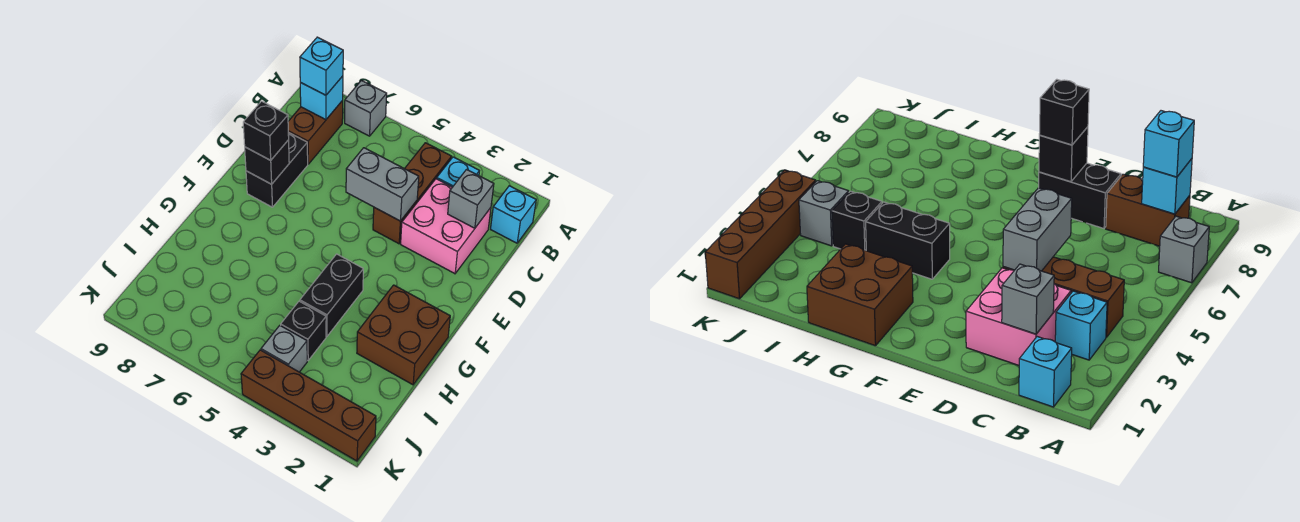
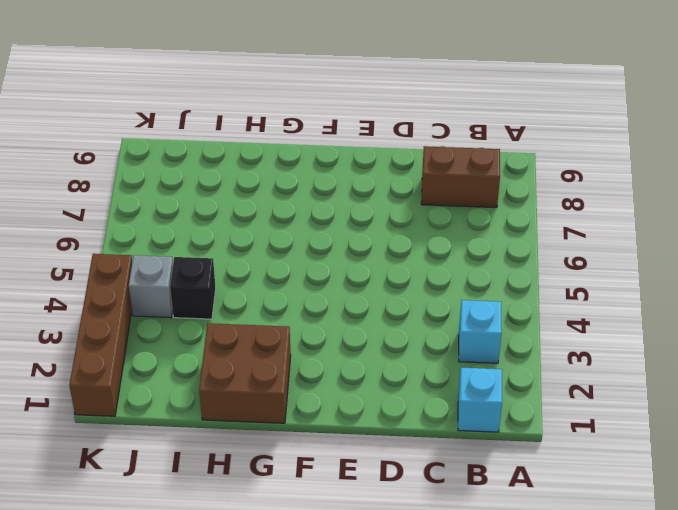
none -> grey 1x1 brick [345,80,387,136]
none -> brown 1x3 brick [373,143,452,244]
none -> pink 2x2 brick [401,179,491,274]

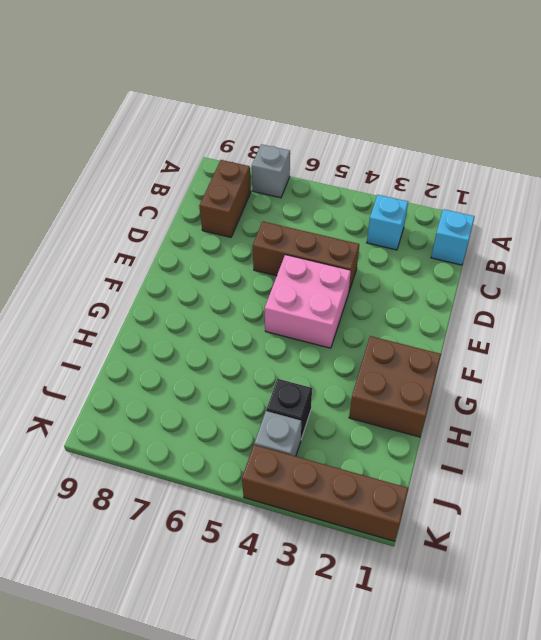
brown 1x3 brick [253,222,359,291] -> brown 1x3 brick turned to [373,143,452,244]
pink 2x2 brick [265,255,351,348] -> pink 2x2 brick moved to [401,179,491,274]
none -> black 1x2 brick [246,132,308,207]
none -> black 1x2 brick [300,254,363,336]
none -> cyan 1x1 brick [300,76,343,120]

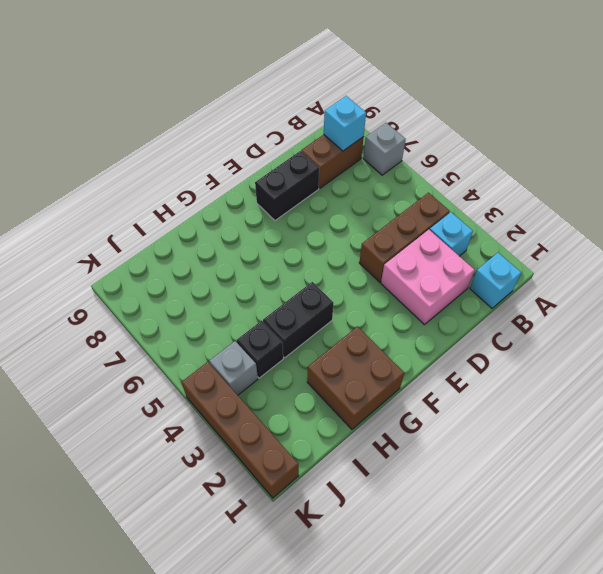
none -> grey 1x1 brick [448,170,494,228]
none -> grey 1x2 brick [346,148,419,221]
none -> black 1x1 brick [245,140,289,184]

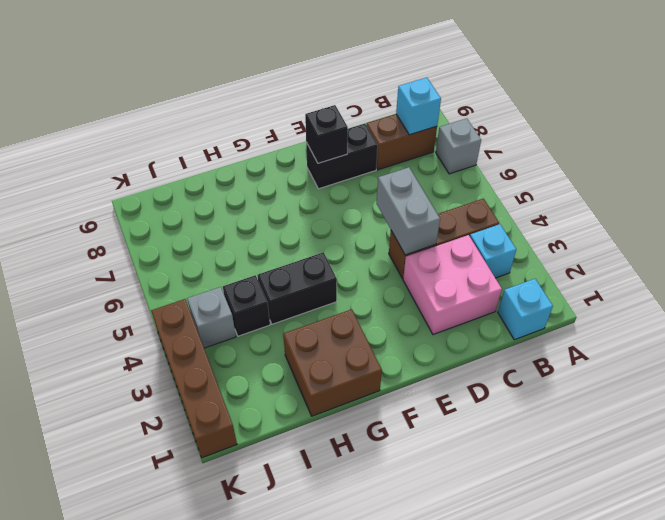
none -> grey 1x1 brick [448,170,494,228]
none -> cyan 1x1 brick [300,37,343,95]
none -> black 1x1 brick [243,101,289,160]

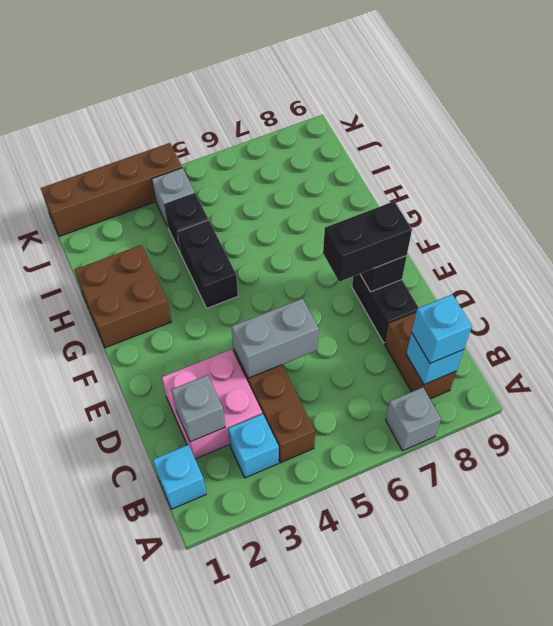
black 1x2 brick [323,201,412,282] -> black 1x1 brick [243,101,289,160]

